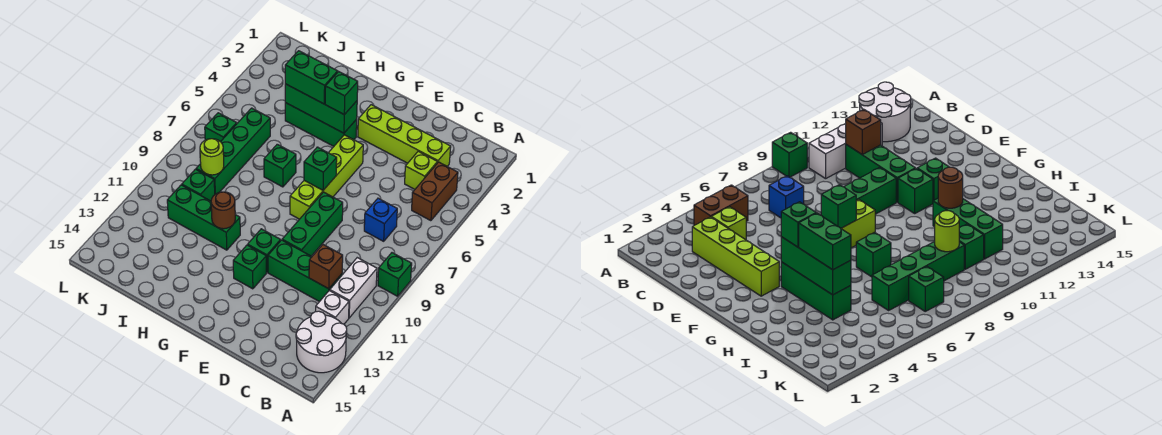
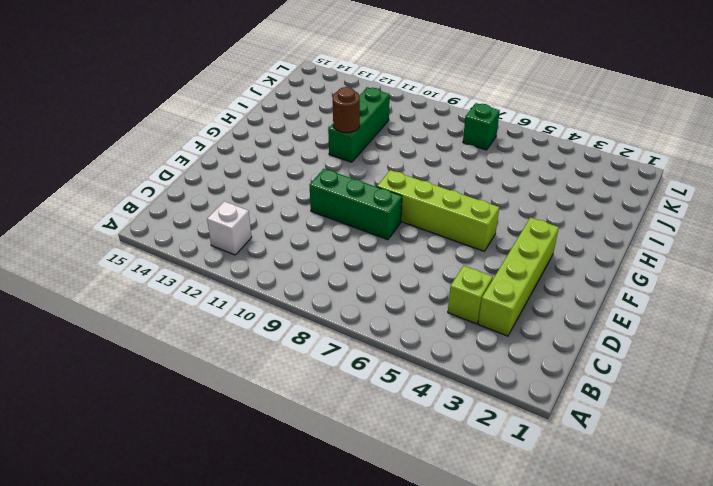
none -> green 1x1 brick [378,253,412,296]
none -> white 2x2 round brick [296,311,347,373]
none -> brown 1x2 brick [412,162,458,221]

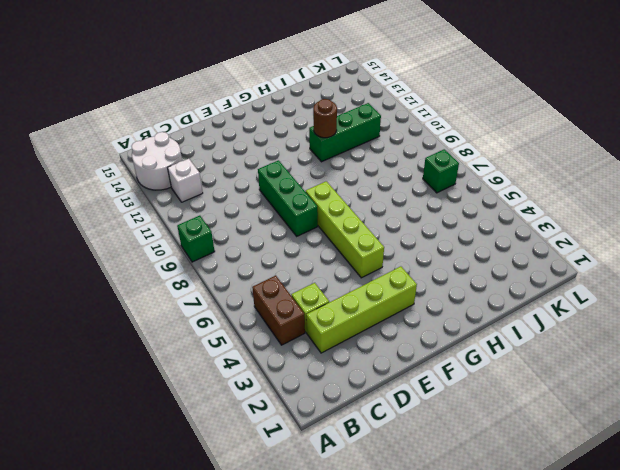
none -> white 1x2 brick [330,258,377,318]
none -> blue 1x1 brick [364,198,397,241]
none -> green 1x3 brick [268,240,342,302]

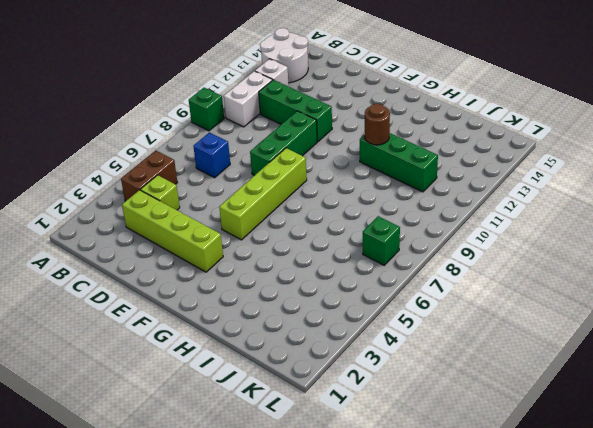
none -> green 1x1 brick [248,229,281,272]
none -> green 1x1 brick [233,245,266,289]
none -> green 1x3 brick [285,103,357,146]

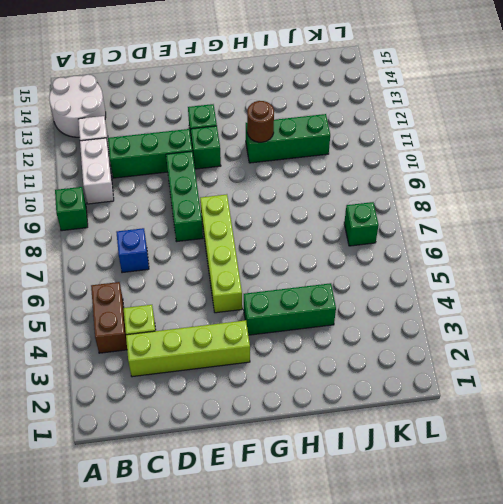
none -> green 1x1 brick [264,144,296,187]
none -> green 1x4 brick [196,108,270,194]
none -> green 1x1 brick [182,169,215,201]

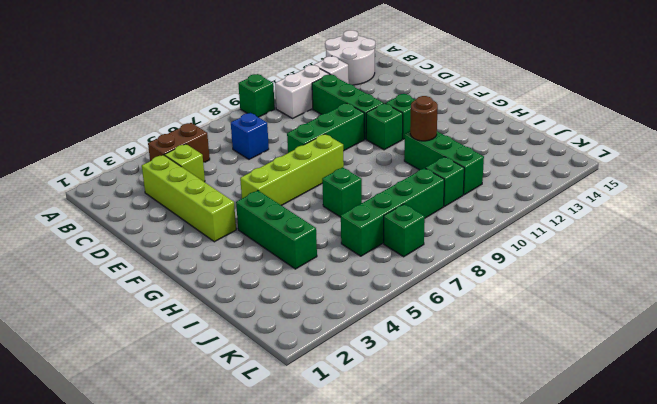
none -> brown 1x1 brick [309,245,343,289]
none -> green 1x1 brick [304,147,337,190]
none -> green 1x3 brick [285,84,357,133]

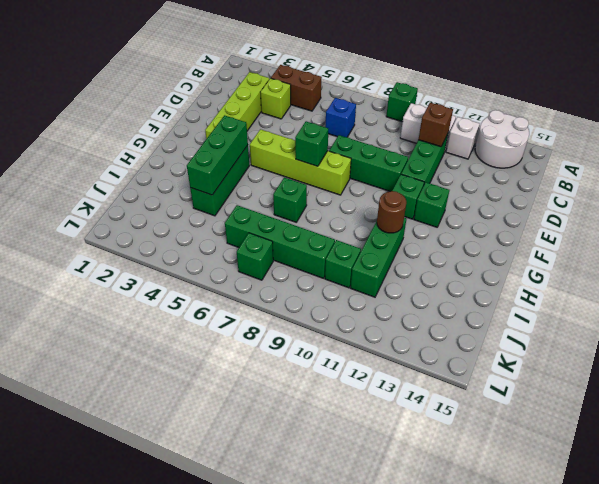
none -> lime 1x1 round brick [200,139,224,175]
none -> green 1x1 brick [325,72,358,115]
none -> green 1x2 brick [285,51,338,104]

